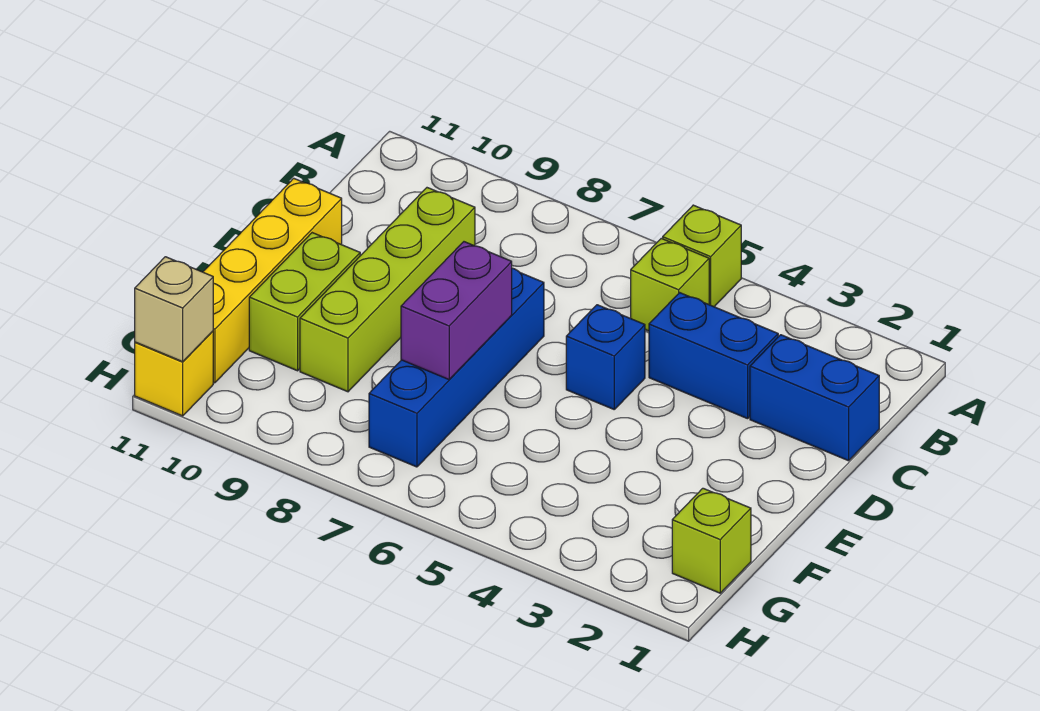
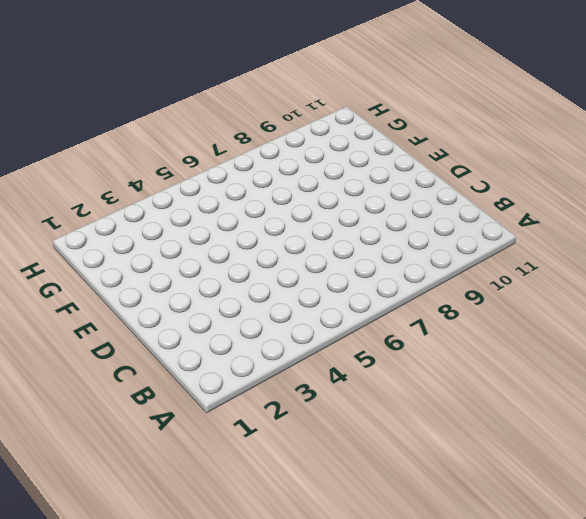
none -> lime 1x1 brick [663,205,741,307]
none -> lime 1x1 brick [631,238,709,331]
none -> blue 1x2 brick [750,335,879,461]

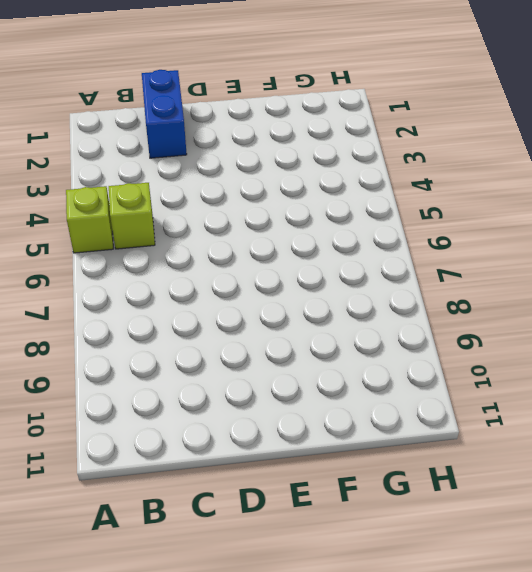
none -> blue 1x2 brick [649,293,778,419]
none -> lime 1x4 brick [300,188,475,392]
none -> blue 1x1 brick [566,305,645,409]

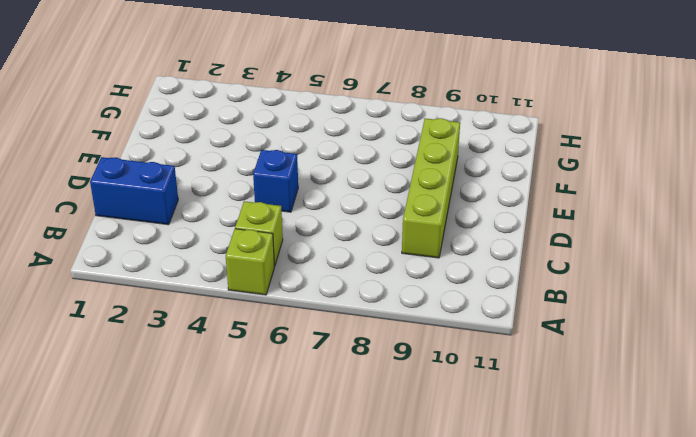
none -> blue 1x2 brick [649,293,778,419]
none -> blue 1x4 brick [369,268,544,467]
none -> yellow 1x4 brick [203,178,342,383]

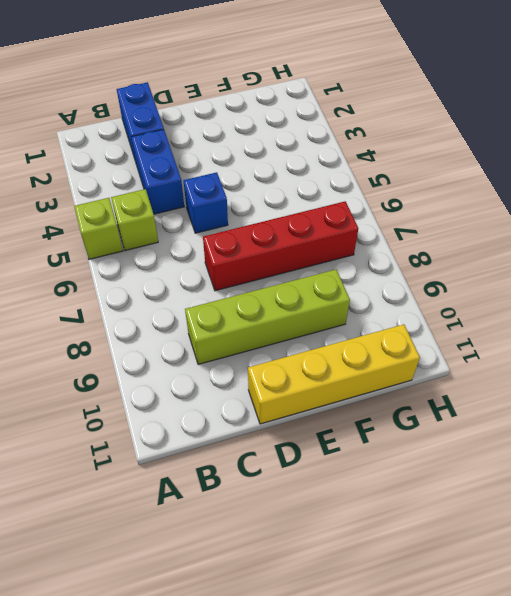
red 1x4 brick [203,201,358,291] -> blue 1x4 brick [369,268,544,467]
none -> lime 1x2 brick [249,233,360,371]
none -> lime 1x1 brick [672,488,751,593]
none -> yellow 1x1 brick [135,331,213,416]

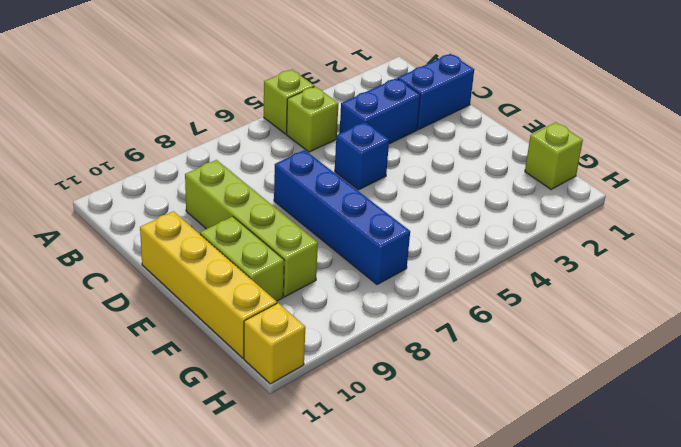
none -> purple 1x2 brick [401,242,512,379]
none -> tan 1x1 brick [135,257,213,362]

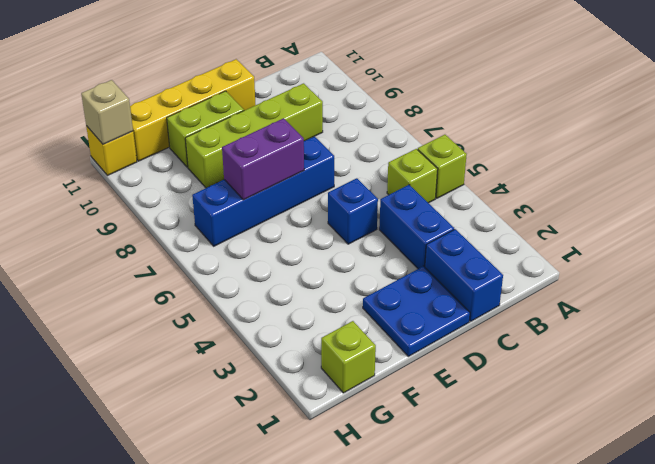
blue 2x2 plate [363,266,470,356] -> none

